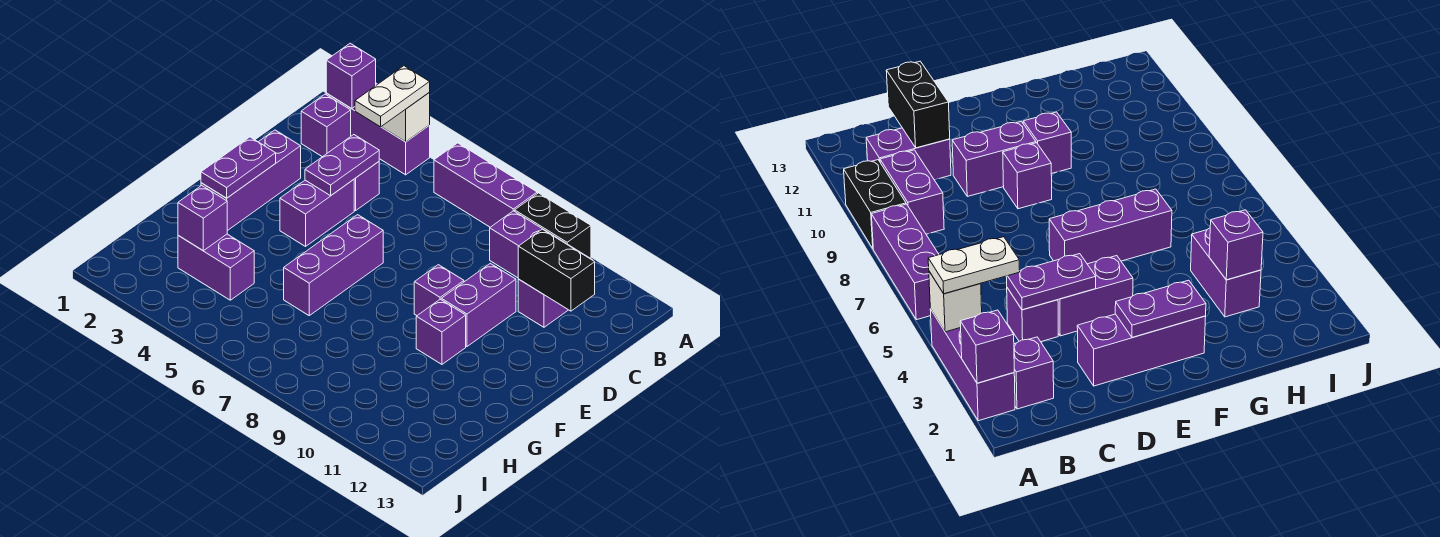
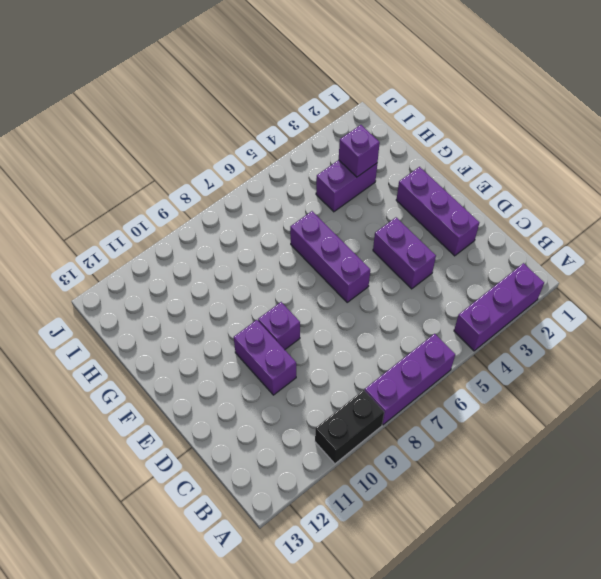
none -> purple 1x1 brick [301,94,351,157]
none -> purple 1x2 brick [490,211,565,278]
none -> purple 1x2 brick [518,244,592,327]

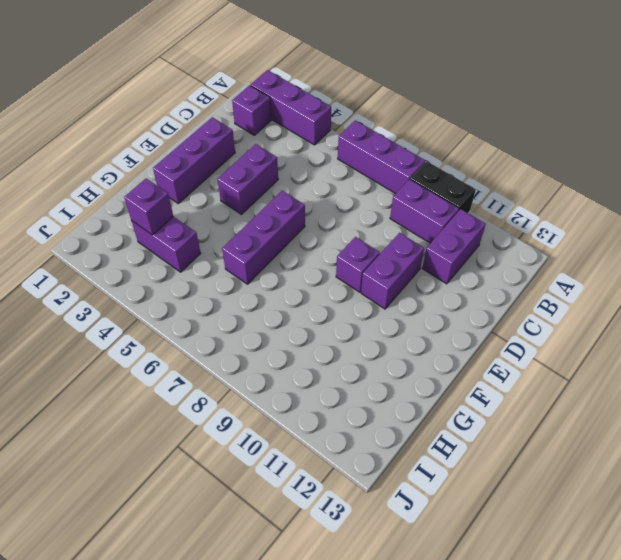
none -> purple 1x1 brick [354,162,379,211]
none -> purple 1x1 brick [416,299,466,364]
none -> purple 1x1 brick [326,43,376,109]

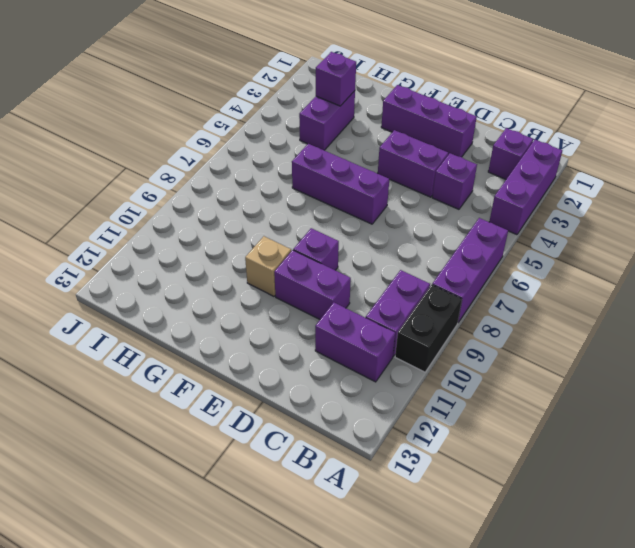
tan 1x1 brick [245,236,291,296] -> purple 1x1 brick [416,299,466,364]
none -> purple 1x1 brick [326,43,376,109]
none -> white 1x1 brick [381,93,430,142]
none -> purple 1x2 plate [305,135,379,196]

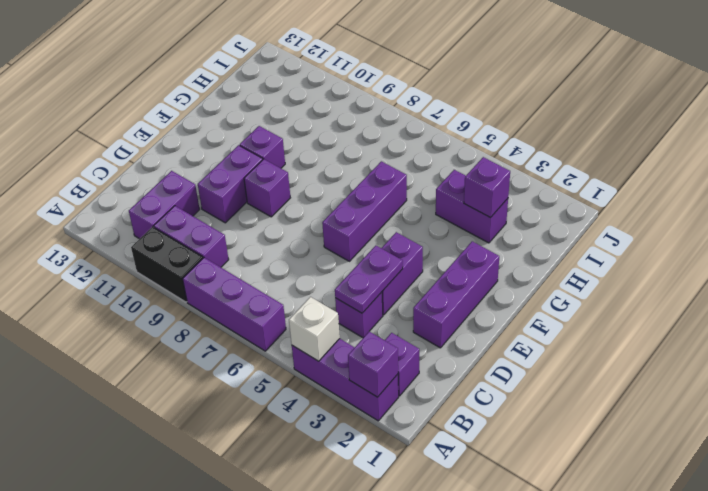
none -> black 1x2 brick [518,229,595,311]
none -> purple 1x2 plate [201,137,276,198]
none -> white 1x2 plate [355,66,430,127]

